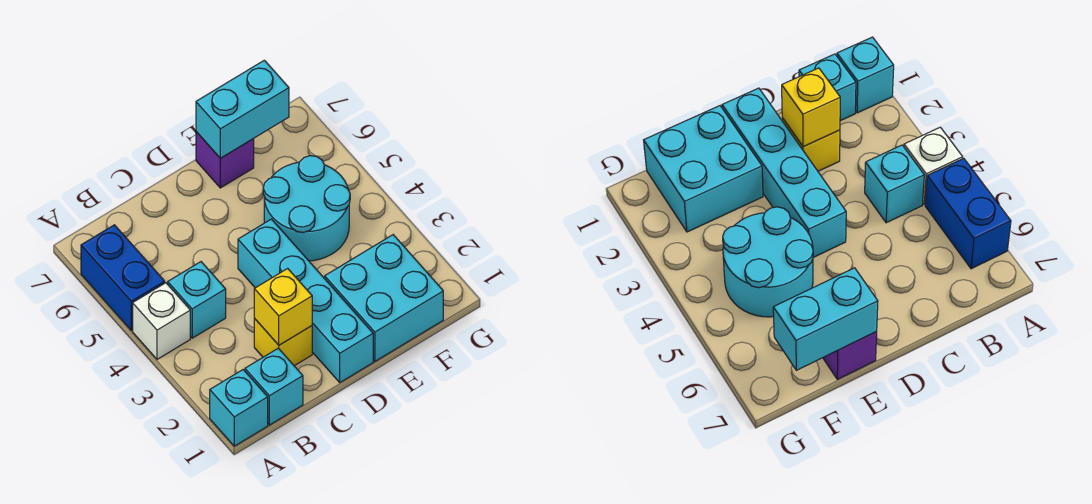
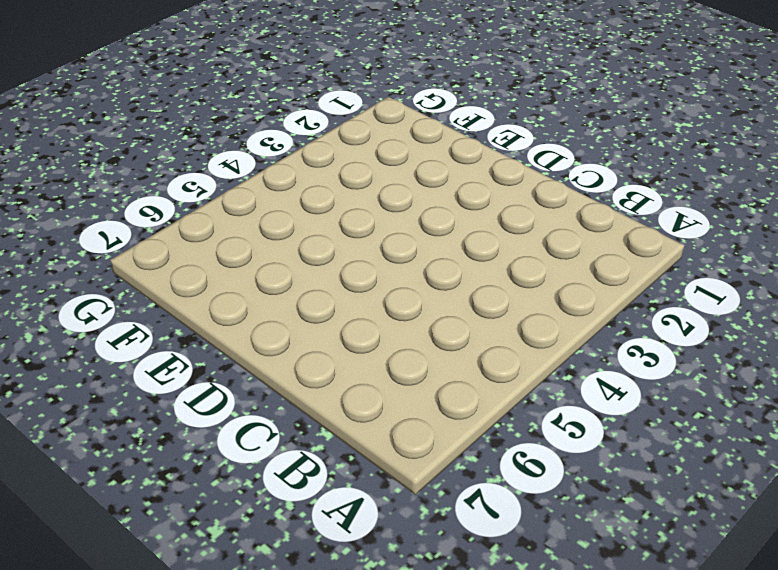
none -> cyan 1x1 brick [210,370,268,446]
none -> white 1x1 brick [133,283,190,359]
none -> blue 1x2 brick [81,225,165,330]

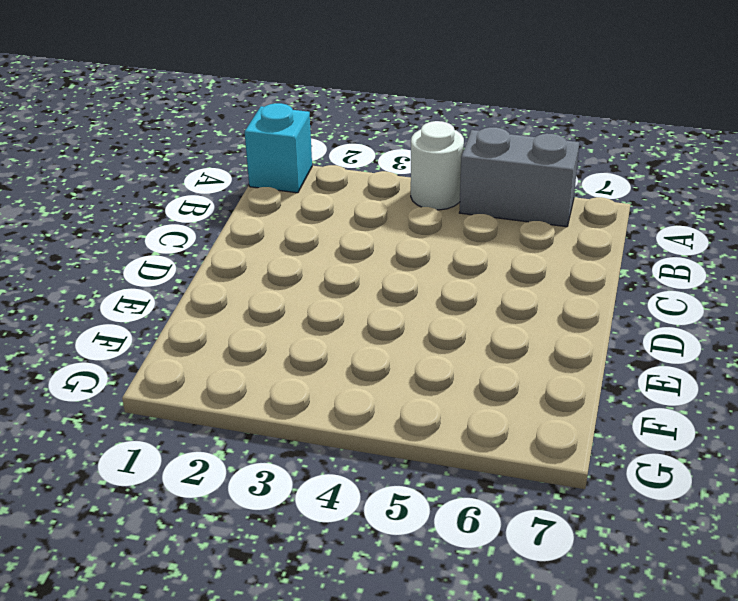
white 1x1 round brick [411,121,464,210] -> white 1x1 brick [133,283,190,359]
grey 1x2 brick [460,127,579,227] -> blue 1x2 brick [81,225,165,330]
none -> cyan 1x1 brick [245,348,303,425]
none -> cyan 1x1 brick [168,262,226,338]
none -> yellow 1x1 brick [254,318,312,366]

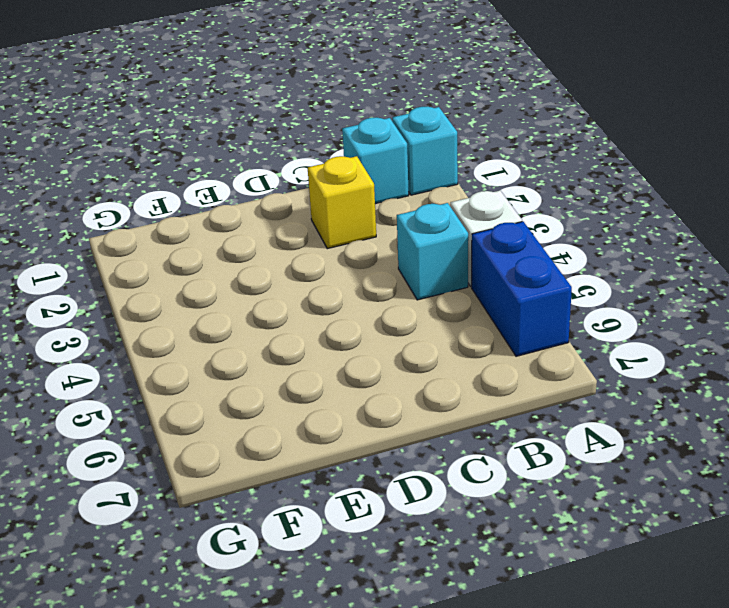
none -> cyan 1x4 brick [238,219,373,382]
none -> cyan 2x2 brick [325,235,443,361]
none -> cyan 2x2 round brick [263,156,350,261]

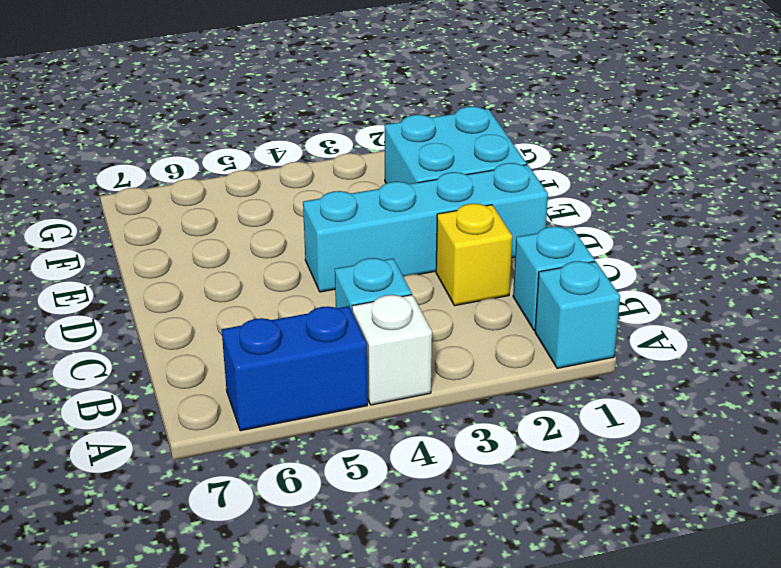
none -> cyan 2x2 round brick [263,156,350,261]
none -> purple 1x1 brick [196,132,254,188]
none -> yellow 1x1 brick [254,268,312,345]

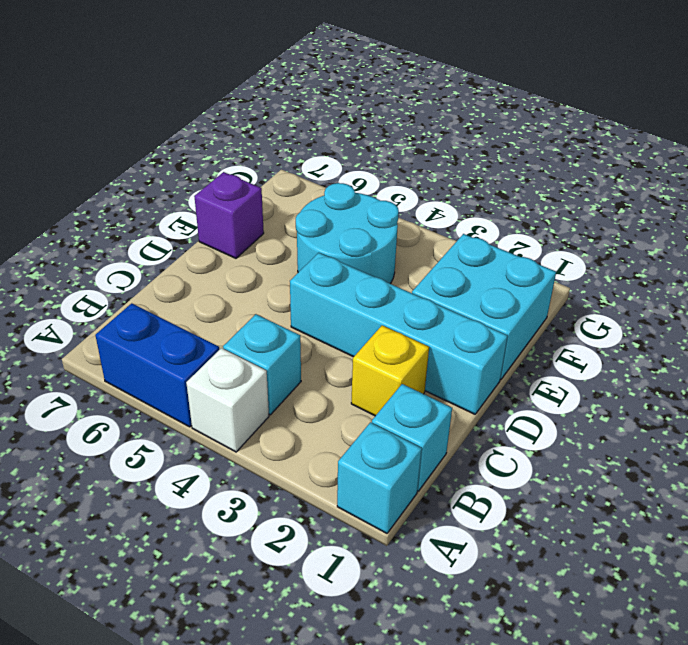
none -> yellow 1x1 brick [254,268,312,345]
none -> cyan 1x2 brick [196,60,289,158]

